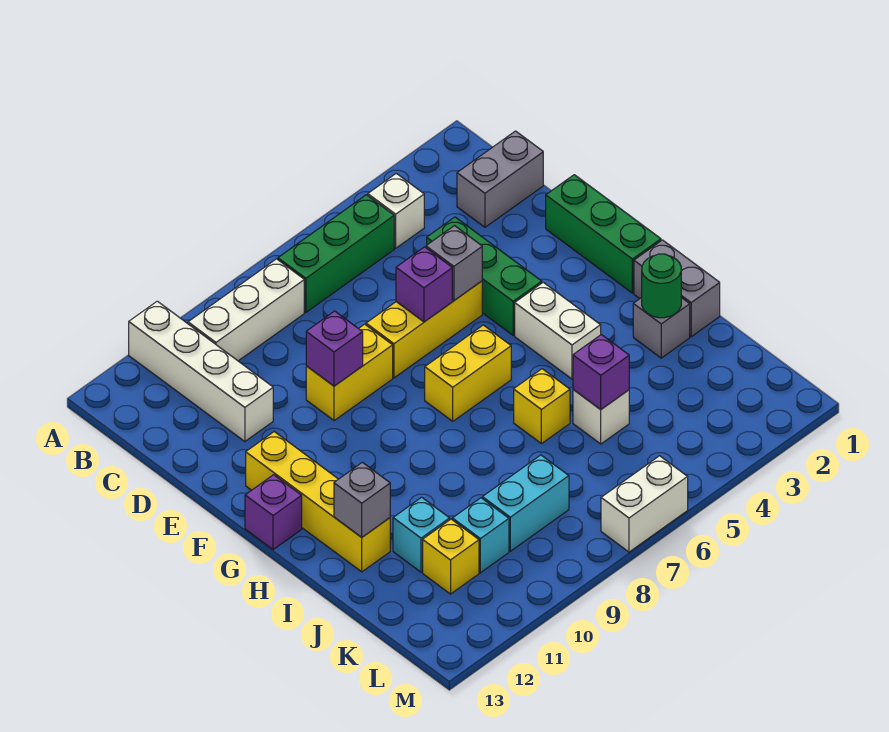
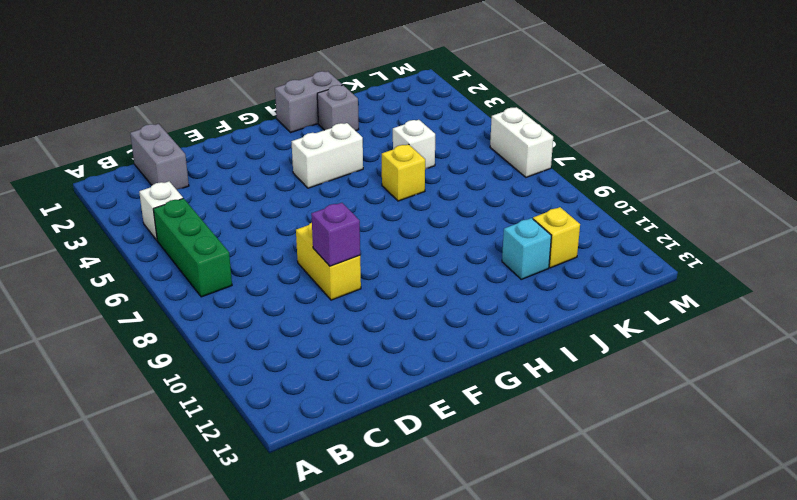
none -> white 1x4 brick [129,301,273,441]
none -> white 1x3 brick [188,259,304,361]
none -> green 1x3 brick [427,217,542,335]

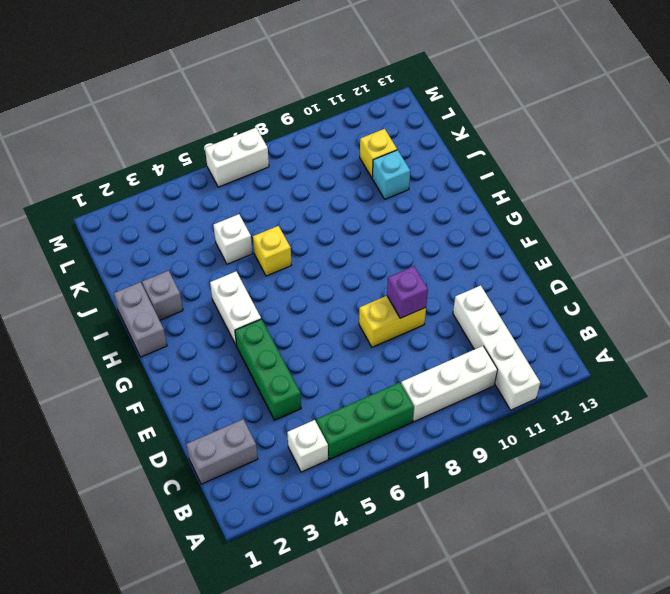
none -> green 1x3 brick [546,175,661,293]
none -> yellow 1x3 brick [366,281,482,378]
none -> yellow 1x4 brick [246,432,390,572]

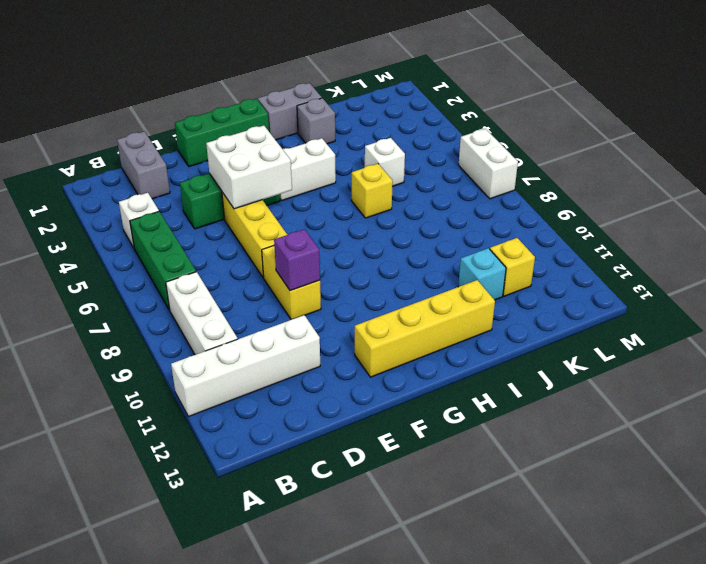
white 2x2 brick [206,126,292,209] -> grey 1x1 brick [426,226,482,300]
none -> yellow 1x2 brick [425,325,511,421]
none -> purple 1x1 brick [245,475,302,550]
none -> cyan 1x2 brick [482,455,569,551]

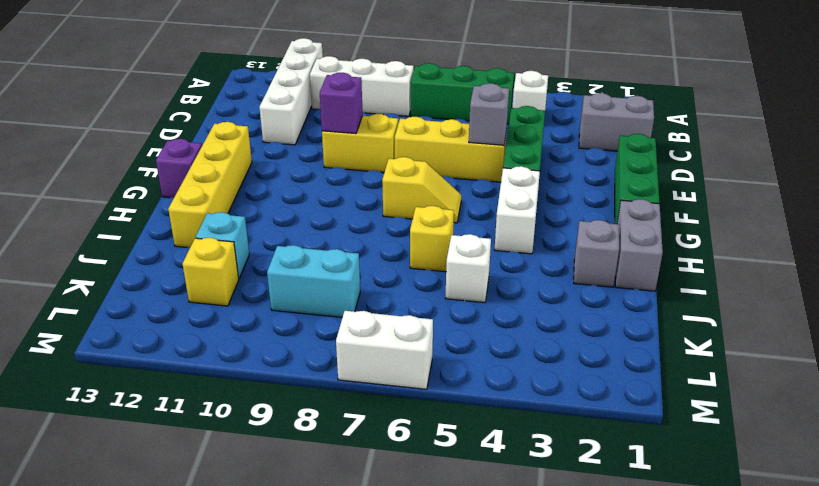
yellow 1x2 slope [382,157,461,223] -> yellow 1x2 brick [425,325,511,421]
none -> cyan 1x1 brick [452,498,509,573]
none -> purple 1x1 brick [396,247,452,322]
none -> green 1x1 round brick [642,254,681,318]

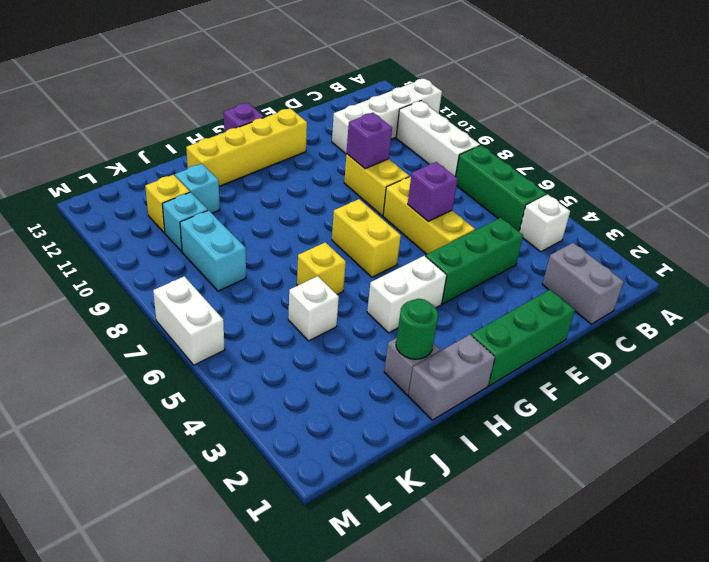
none -> grey 1x1 brick [426,226,482,300]
none -> grey 1x1 brick [334,462,390,537]
none -> purple 1x1 brick [573,335,629,409]

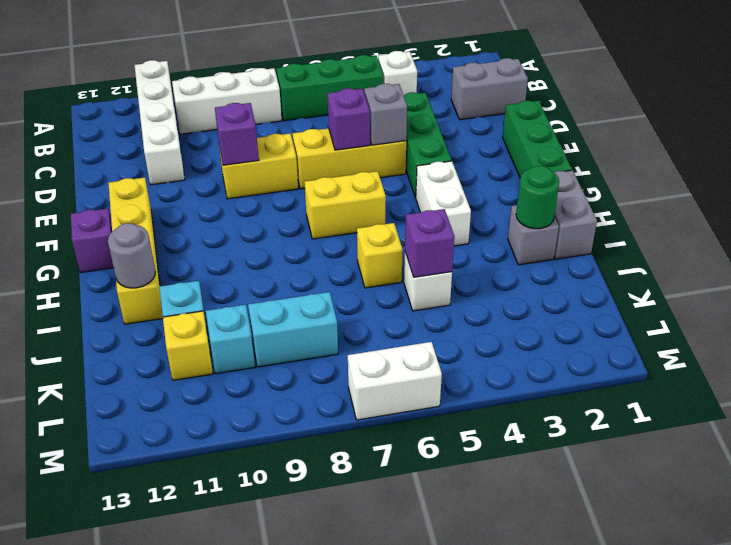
grey 1x1 round brick [108,223,155,288] -> grey 1x1 brick [334,462,390,537]

